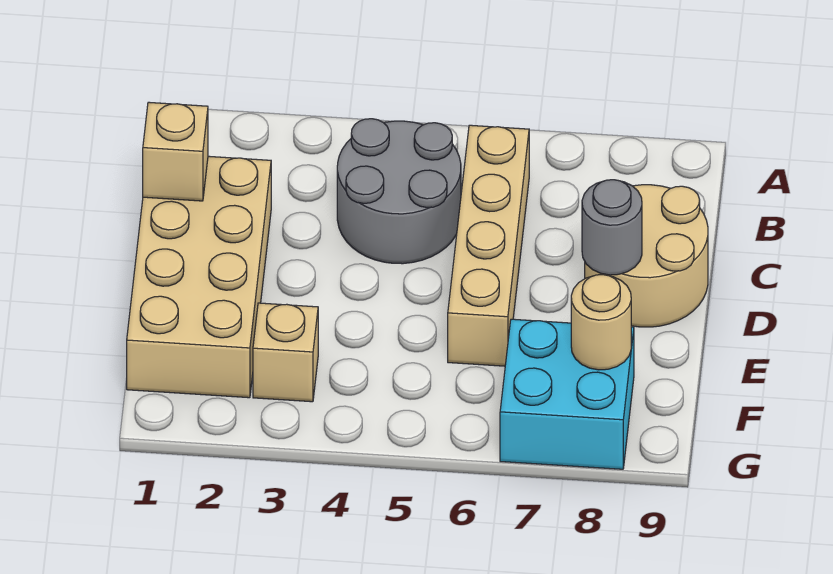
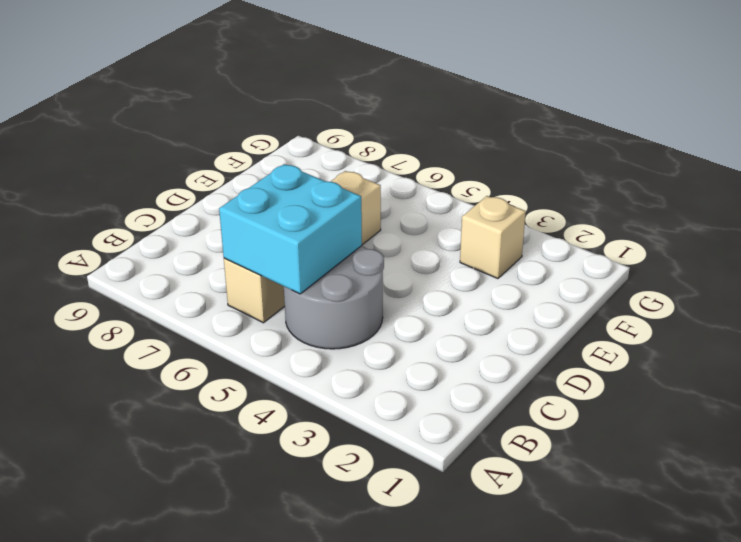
cyan 2x2 brick [219,164,362,294] -> cyan 2x2 brick moved to [500,319,634,469]
none -> tan 2x4 brick [127,156,271,398]
none -> tan 2x2 round brick [585,185,708,327]

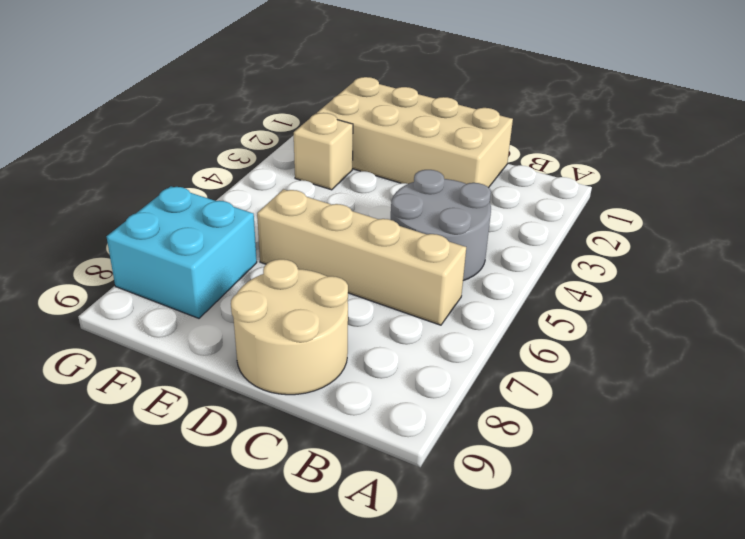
none -> tan 1x1 brick [143,102,208,201]
none -> grey 1x1 round brick [582,180,642,275]

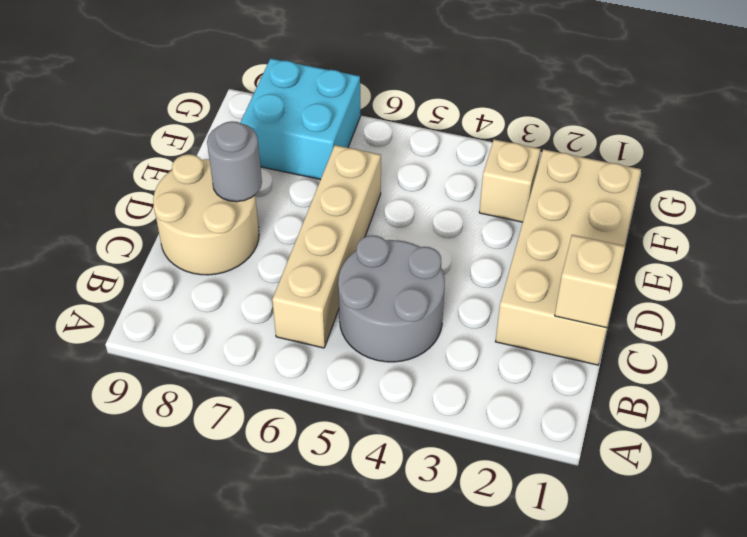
none -> tan 1x1 round brick [571,275,631,370]

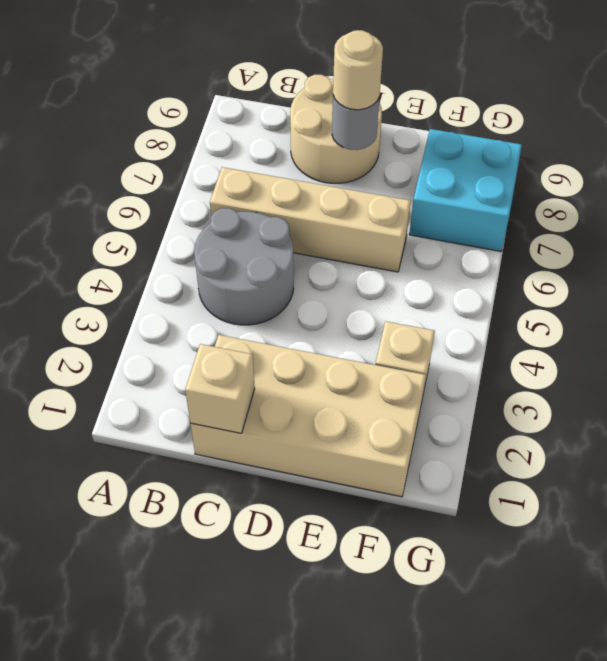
tan 1x1 round brick [333,30,383,110] -> tan 1x1 round brick moved to [571,275,631,370]

